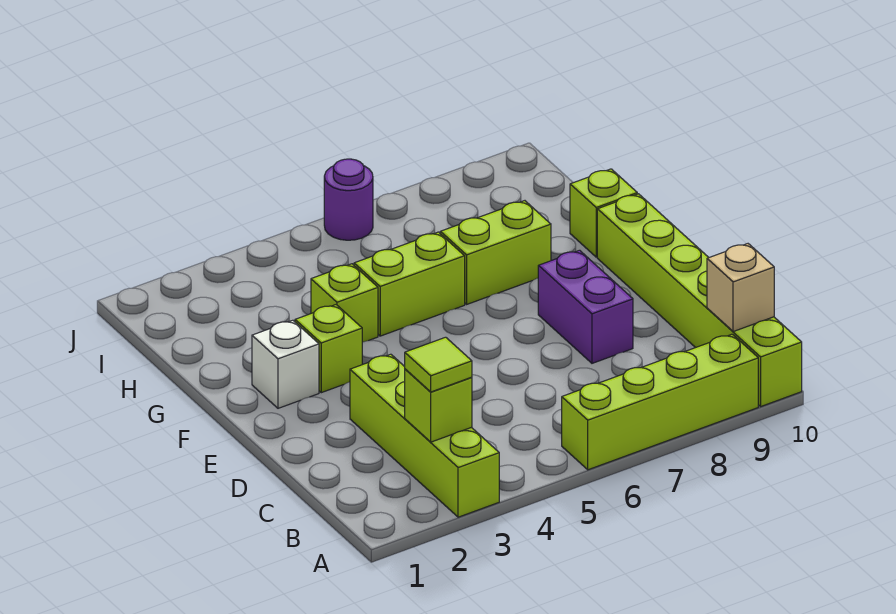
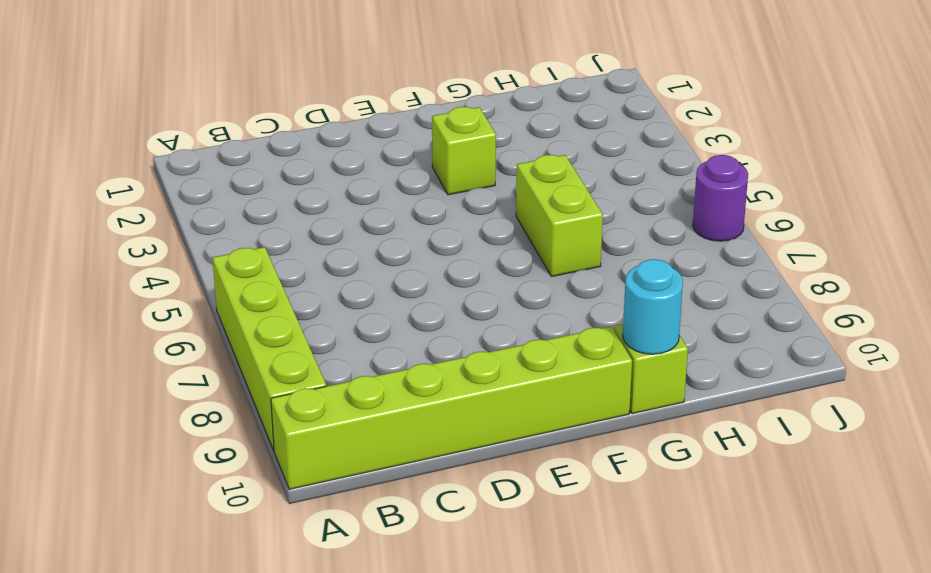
cyan 1x1 round brick [623,259,683,354] -> none
none -> lime 1x4 brick [350,354,499,517]
none -> purple 1x2 brick [538,250,633,363]
none -> white 1x1 brick [252,320,319,408]

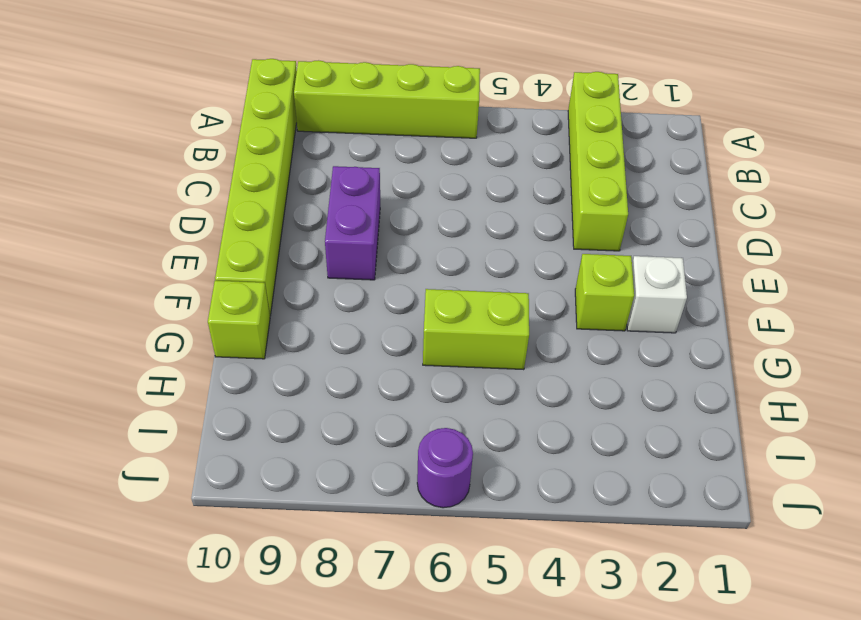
none -> lime 1x1 brick [311,264,378,342]
none -> lime 1x2 brick [440,201,551,304]
none -> lime 1x1 brick [405,369,472,442]

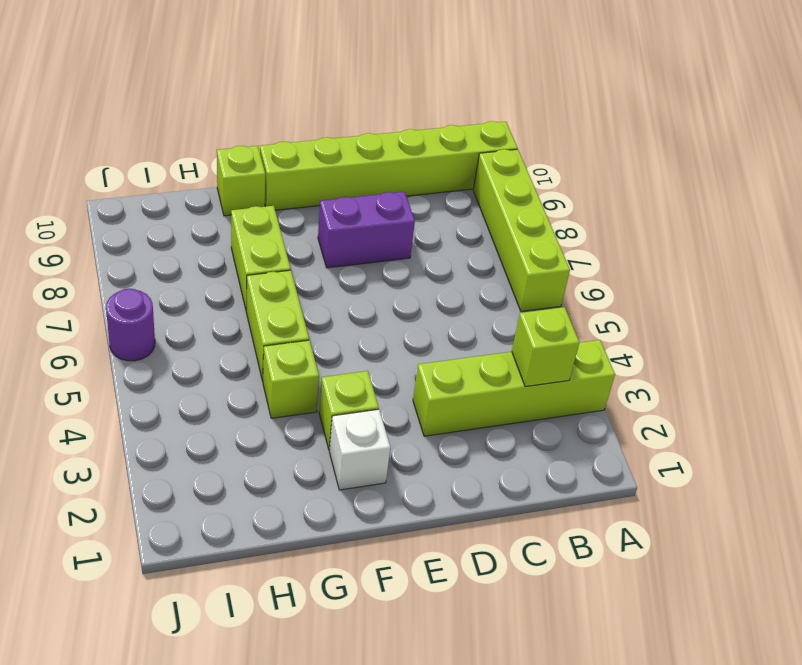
none -> tan 1x1 brick [707,244,774,332]
none -> lime 1x1 tile [405,337,472,392]

